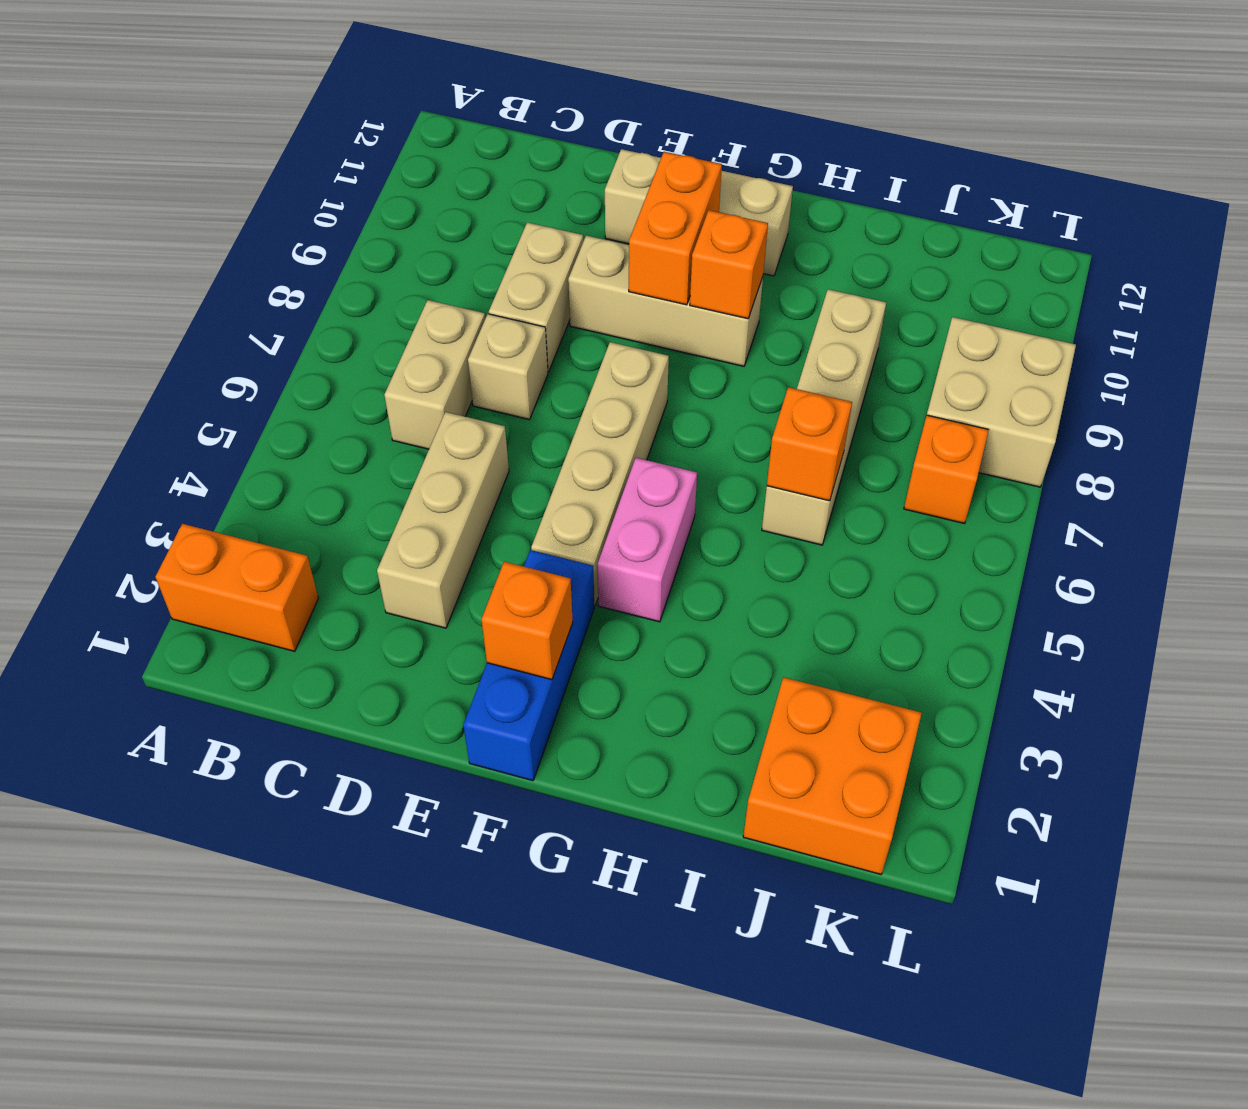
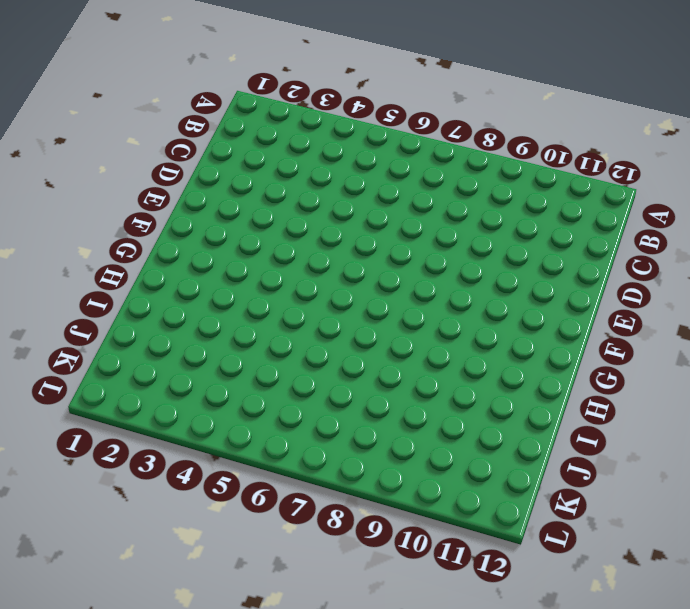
none -> orange 1x2 brick [155,524,319,651]
none -> tan 1x2 brick [384,300,485,449]
none -> tan 1x3 brick [377,412,509,628]

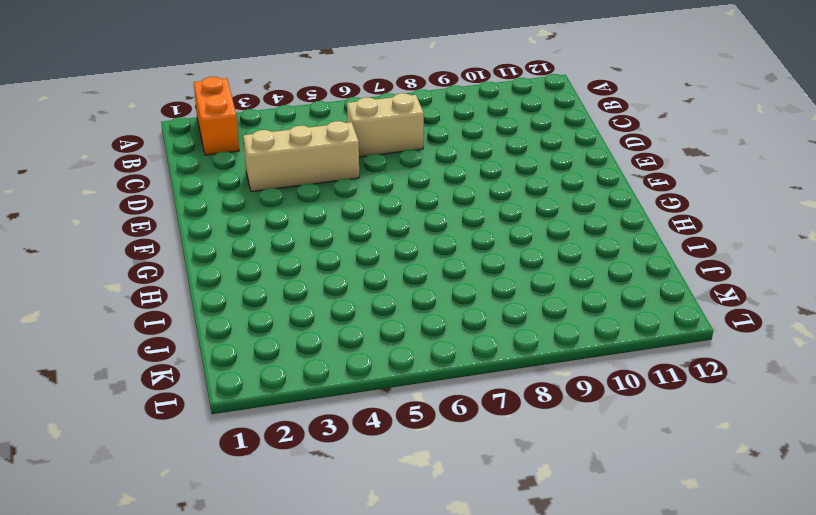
none -> tan 1x1 brick [468,314,548,420]
none -> tan 1x2 brick [489,222,583,372]
none -> tan 1x3 brick [568,236,763,366]

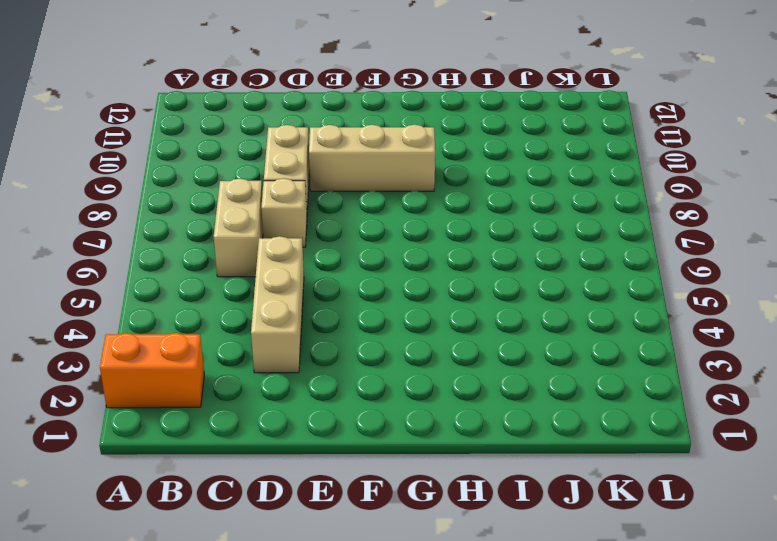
none -> tan 1x3 brick [605,149,793,276]
none -> blue 1x3 brick [463,550,594,781]
none -> tan 1x4 brick [531,342,669,605]

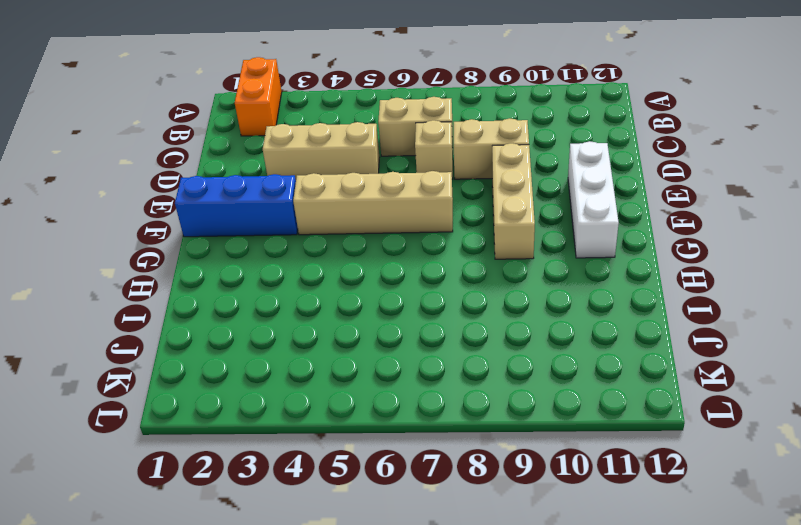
white 1x3 brick [568,141,619,258] -> tan 1x3 brick [605,149,793,276]
none -> pink 1x2 brick [598,458,697,622]
none -> tan 1x4 brick [762,289,886,545]
none -> orange 2x2 brick [743,677,922,874]

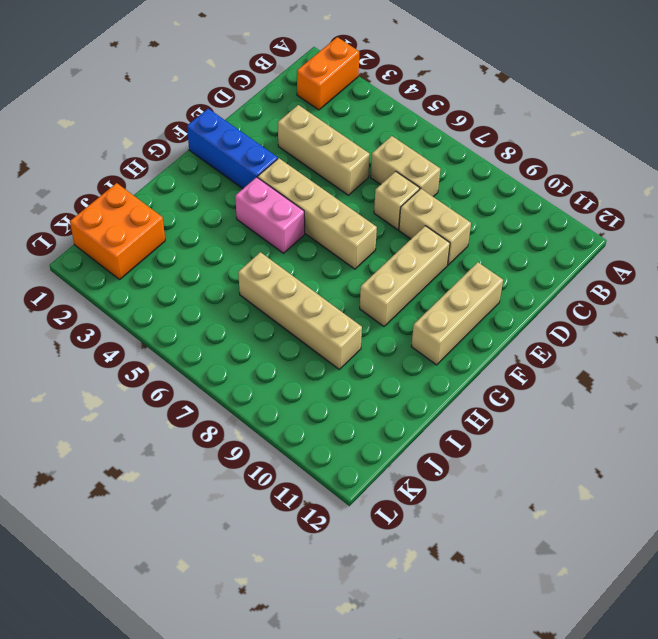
none -> orange 1x1 brick [904,415,989,524]
none -> tan 2x2 brick [927,317,1076,487]
none -> orange 1x1 brick [481,562,573,680]

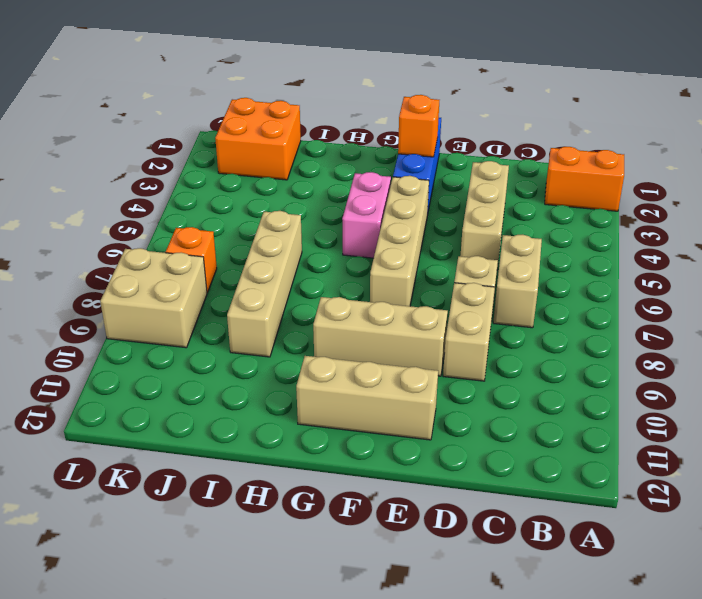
none -> orange 1x2 brick [629,152,722,305]
none -> orange 1x1 brick [690,210,768,319]
none -> orange 1x1 brick [767,387,852,501]

